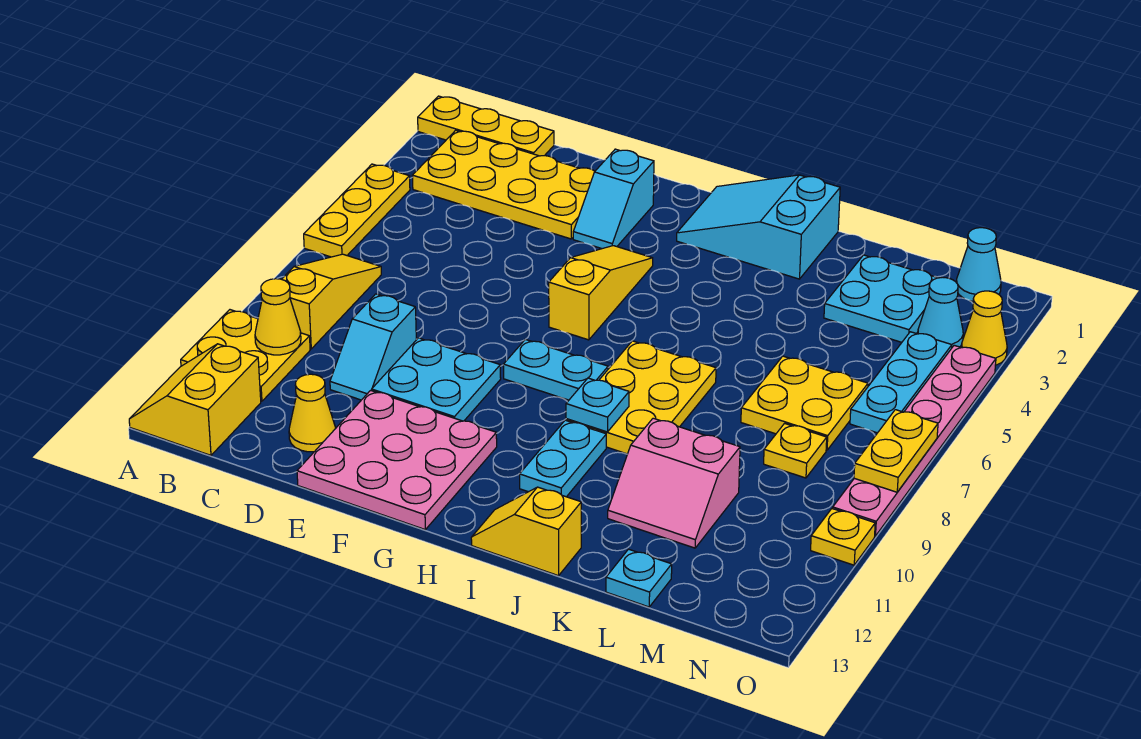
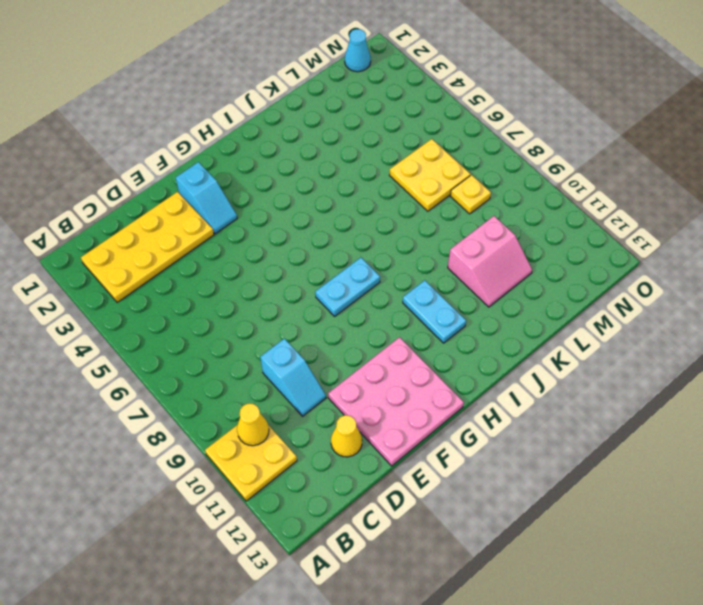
none -> yellow 1x3 plate [418,96,554,156]
none -> yellow 1x3 plate [304,164,410,257]
none -> yellow 2x2 slope [129,344,261,455]
none -> yellow 1x3 slope [282,254,381,349]

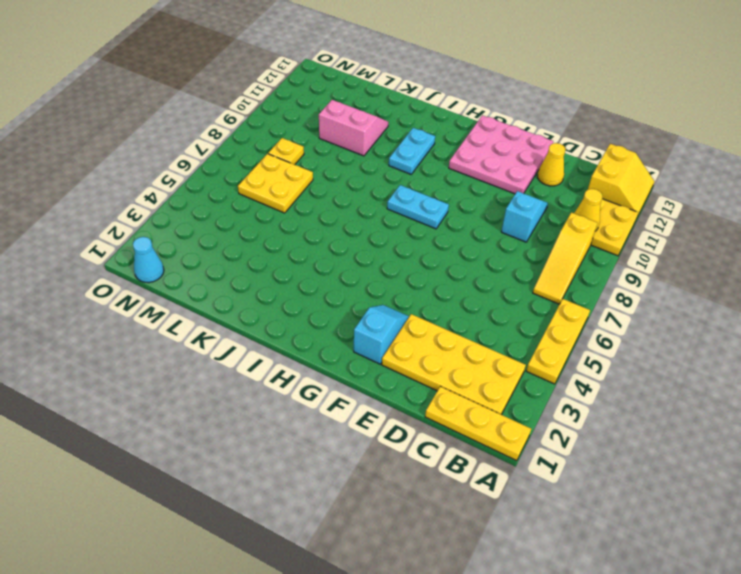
none -> cyan 2x2 plate [372,338,501,421]
none -> yellow 1x3 slope [549,246,653,340]
none -> cyan 2x3 slope [677,175,840,279]
none -> yellow 2x3 plate [566,341,716,454]

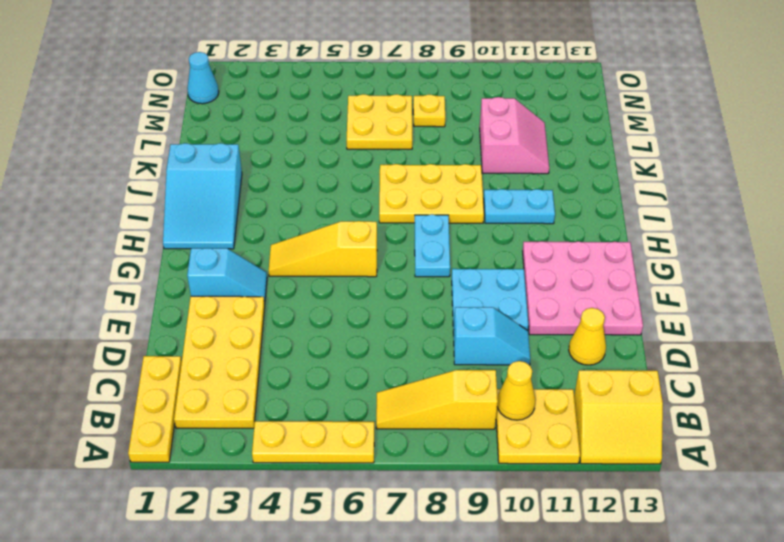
none -> yellow 1x2 slope [471,487,581,576]
none -> cyan 2x2 plate [824,255,937,342]
none -> cyan 1x1 plate [606,549,672,607]
none -> cyan 1x1 cone [918,277,963,347]

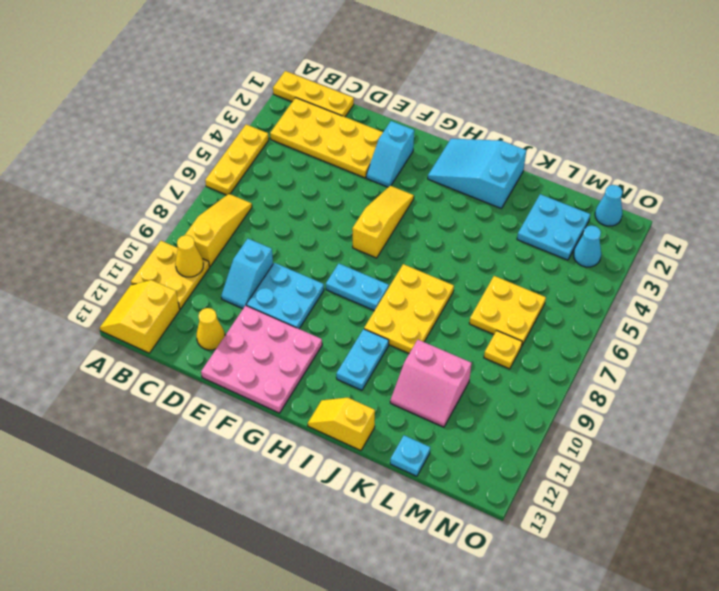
none -> cyan 1x3 plate [850,332,952,433]
none -> yellow 1x1 cone [961,291,1007,365]
none -> pink 1x6 plate [833,345,996,536]
none -> yellow 1x1 plate [811,509,875,565]

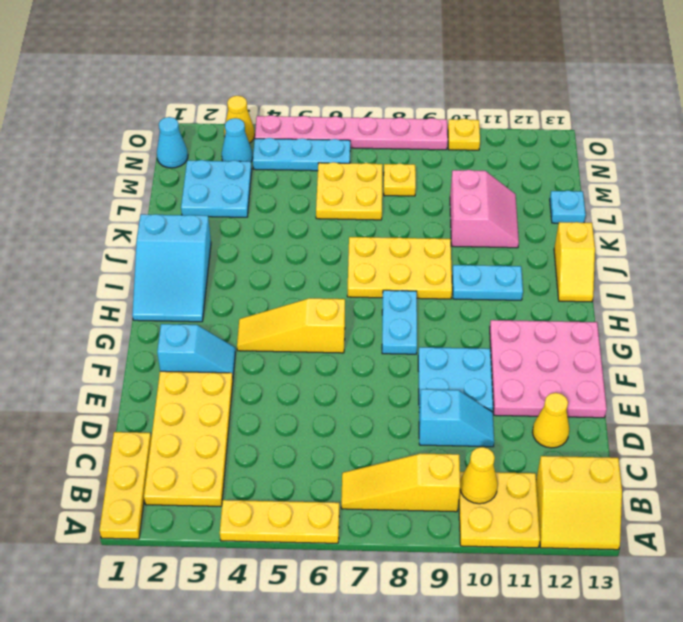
none -> cyan 1x1 plate [566,378,629,432]
none -> yellow 1x2 plate [854,410,938,492]

